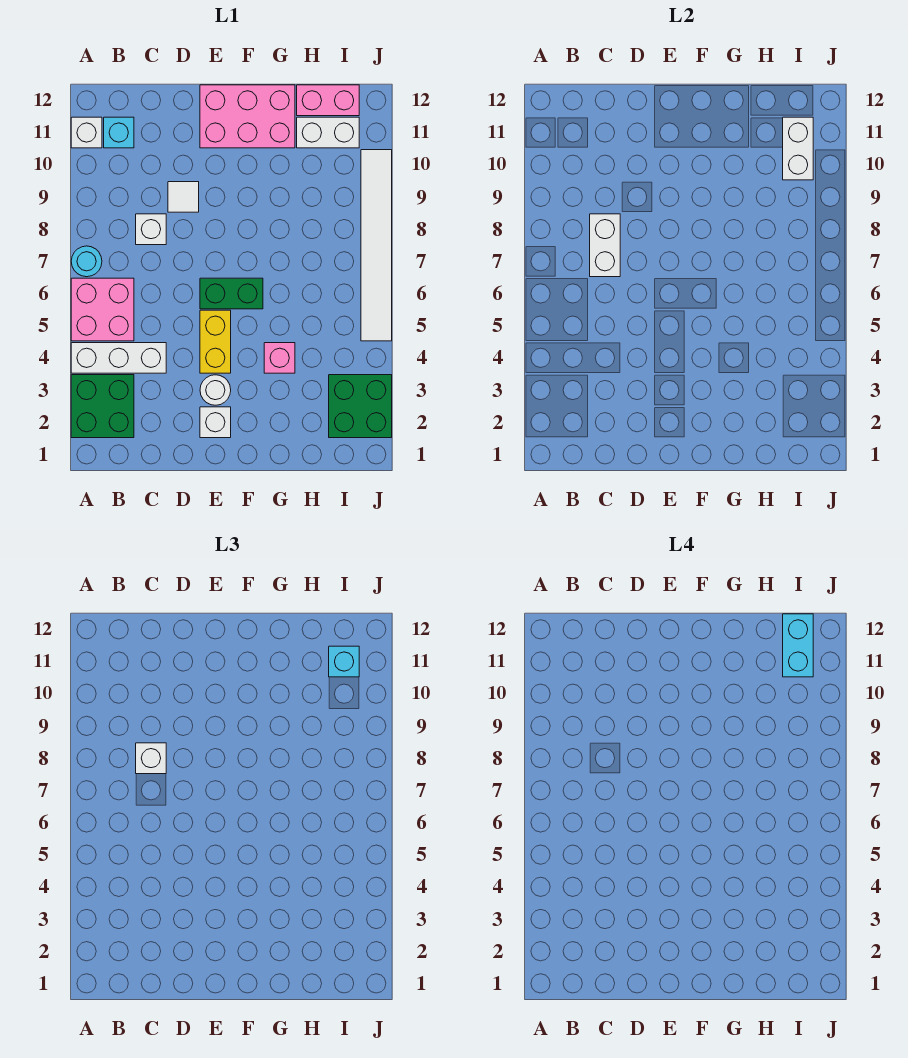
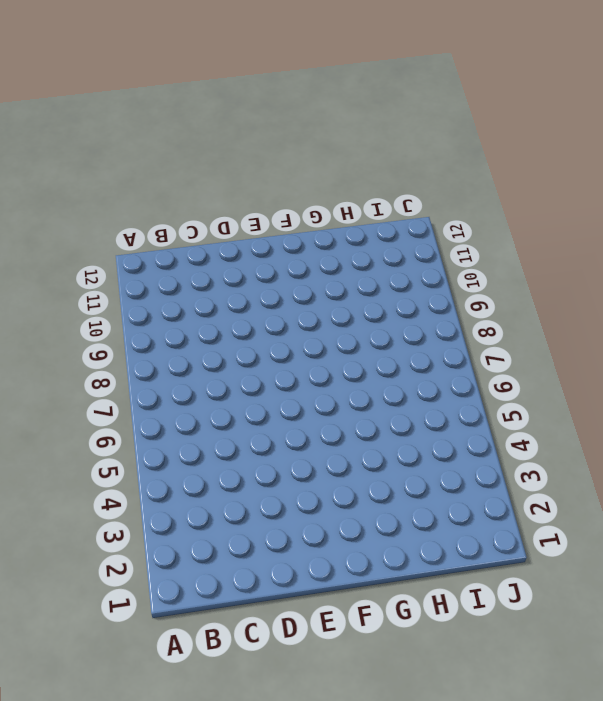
none -> green 2x2 brick [71,375,134,438]
none -> white 1x3 brick [71,343,166,373]
none -> pink 2x2 brick [71,278,134,341]

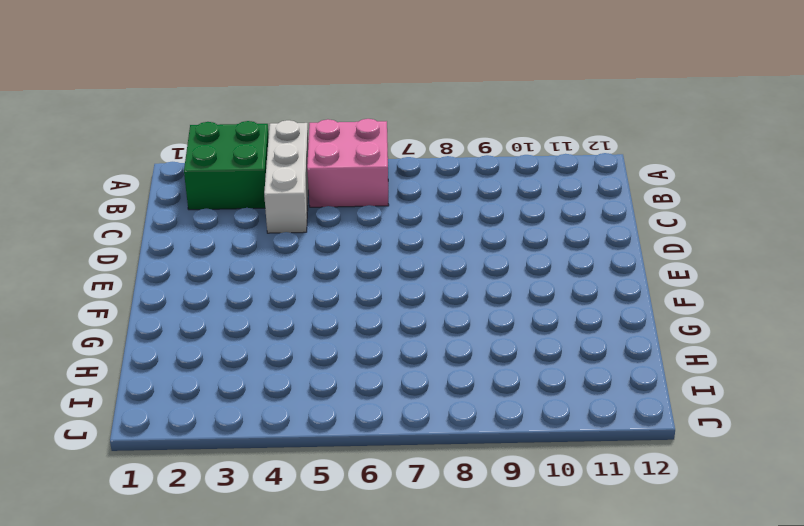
none -> cyan 1x1 round brick [71,246,102,277]
none -> white 1x1 brick [71,117,102,148]
none -> cyan 1x1 brick [104,117,134,148]

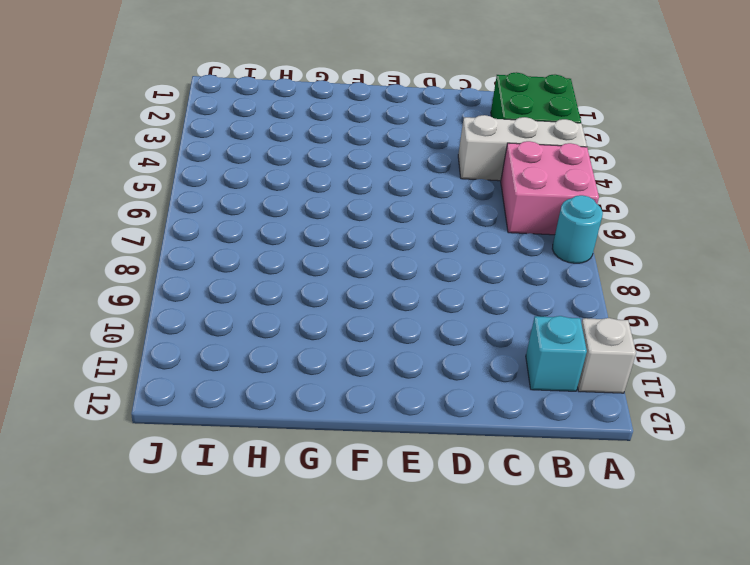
none -> white 1x1 brick [136,214,166,245]
none -> white 1x1 tile [168,182,199,212]
none -> white 1x1 brick [200,407,231,438]

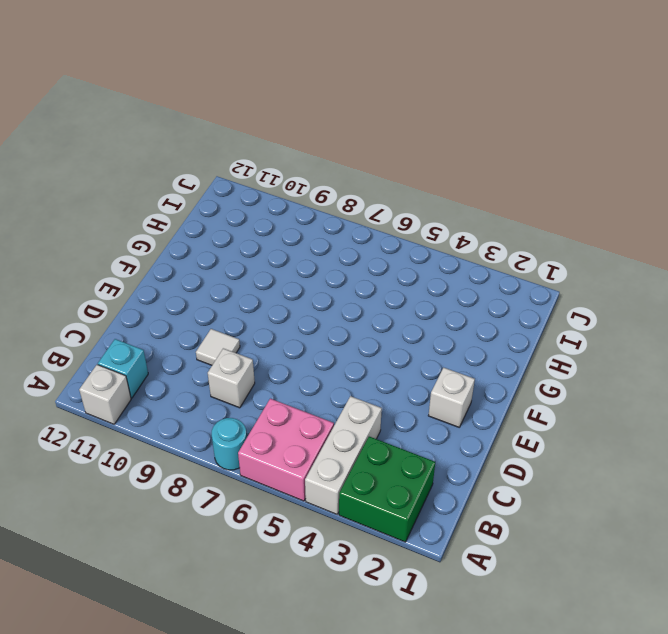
none -> white 1x1 round brick [200,375,231,405]
none -> yellow 1x2 brick [200,310,231,373]
none -> green 1x2 brick [200,278,263,309]

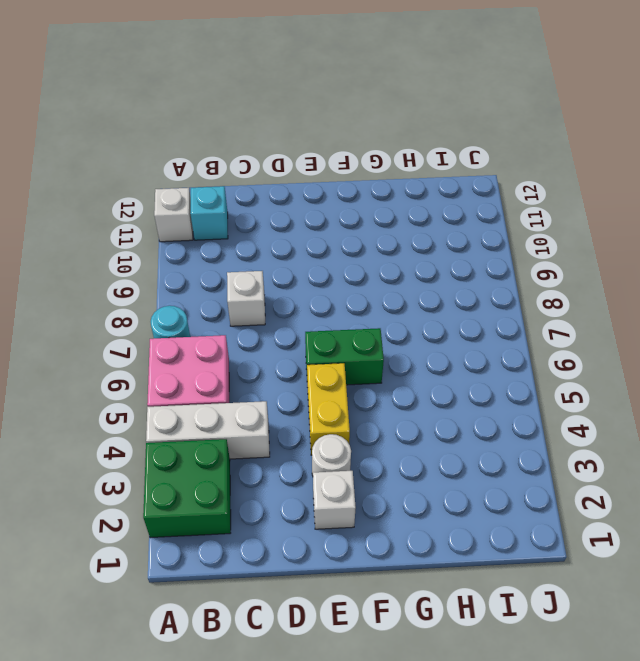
none -> white 1x1 tile [168,182,199,212]
none -> pink 2x3 brick [200,85,295,148]
none -> pink 1x1 brick [264,343,295,373]

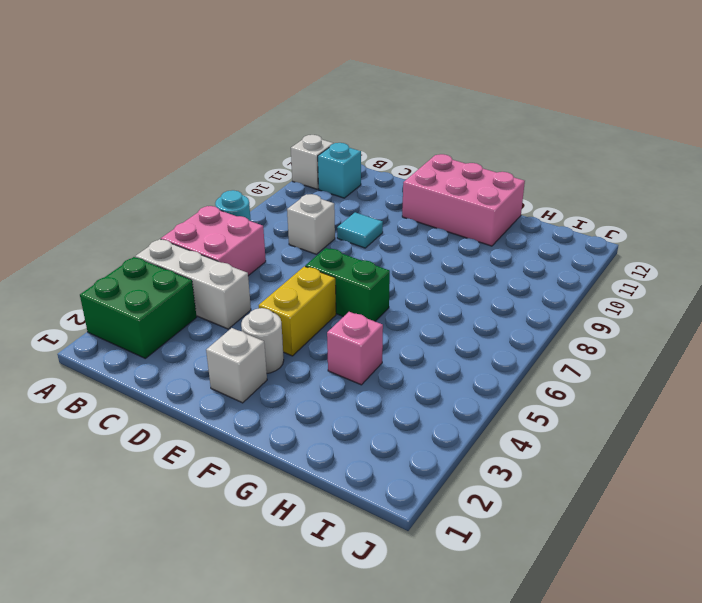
cyan 1x1 tile [337,212,383,248] -> white 1x1 tile [168,182,199,212]
none -> white 1x2 brick [297,117,359,148]
none -> pink 1x2 brick [297,85,359,116]
none -> green 2x2 brick [329,375,392,438]

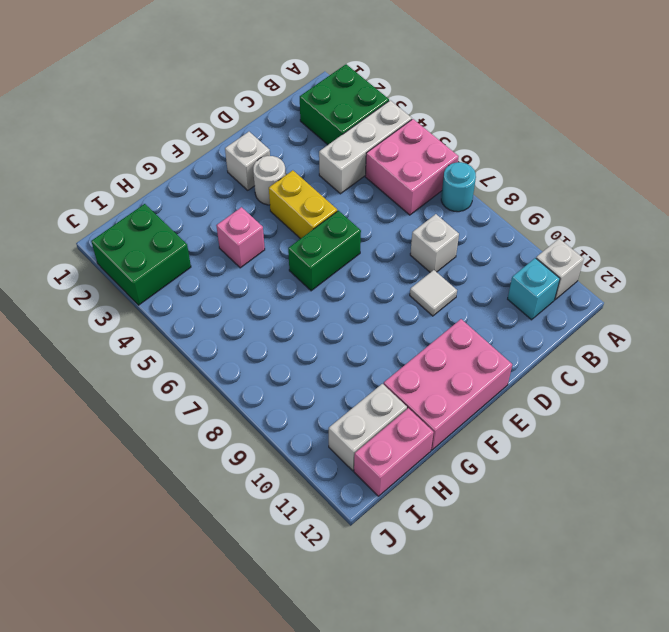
none -> white 1x6 tile [361,150,392,341]
none -> white 1x2 brick [590,214,620,277]
none -> white 1x2 brick [783,117,813,180]

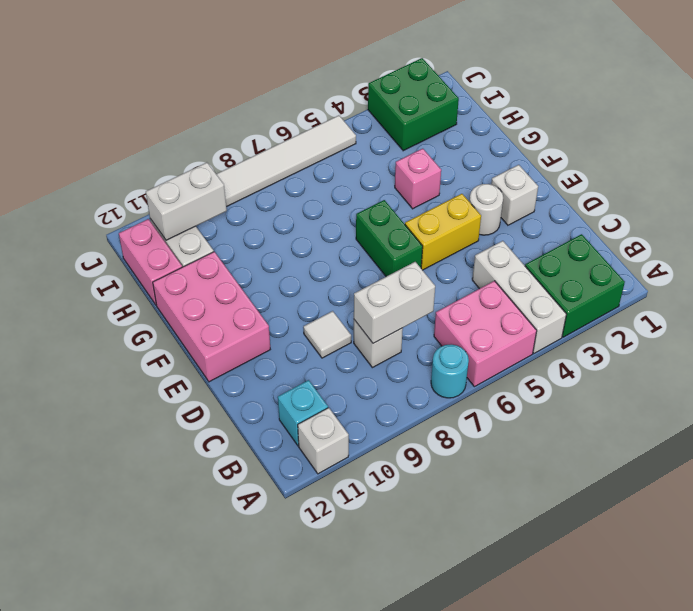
none -> white 1x1 brick [136,743,166,774]
none -> cyan 1x1 brick [329,646,359,677]
none -> cyan 1x2 brick [783,614,813,677]

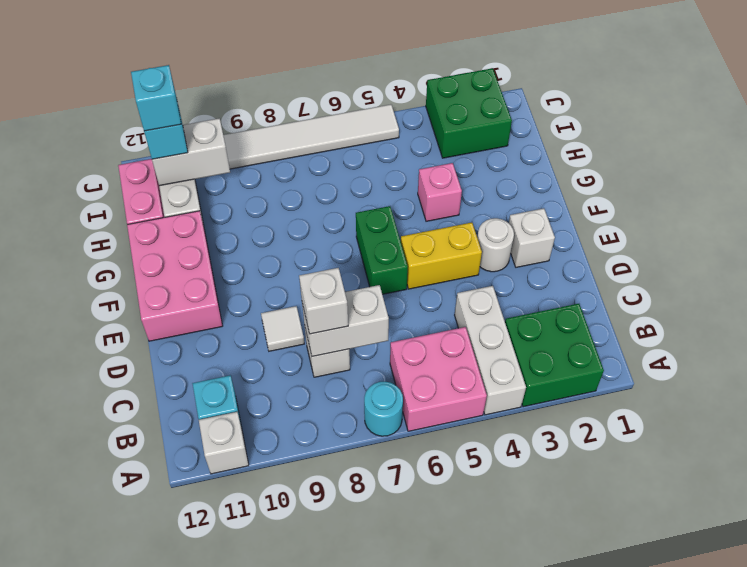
cyan 1x1 brick [131,65,181,131] -> cyan 1x2 brick [783,614,813,677]

